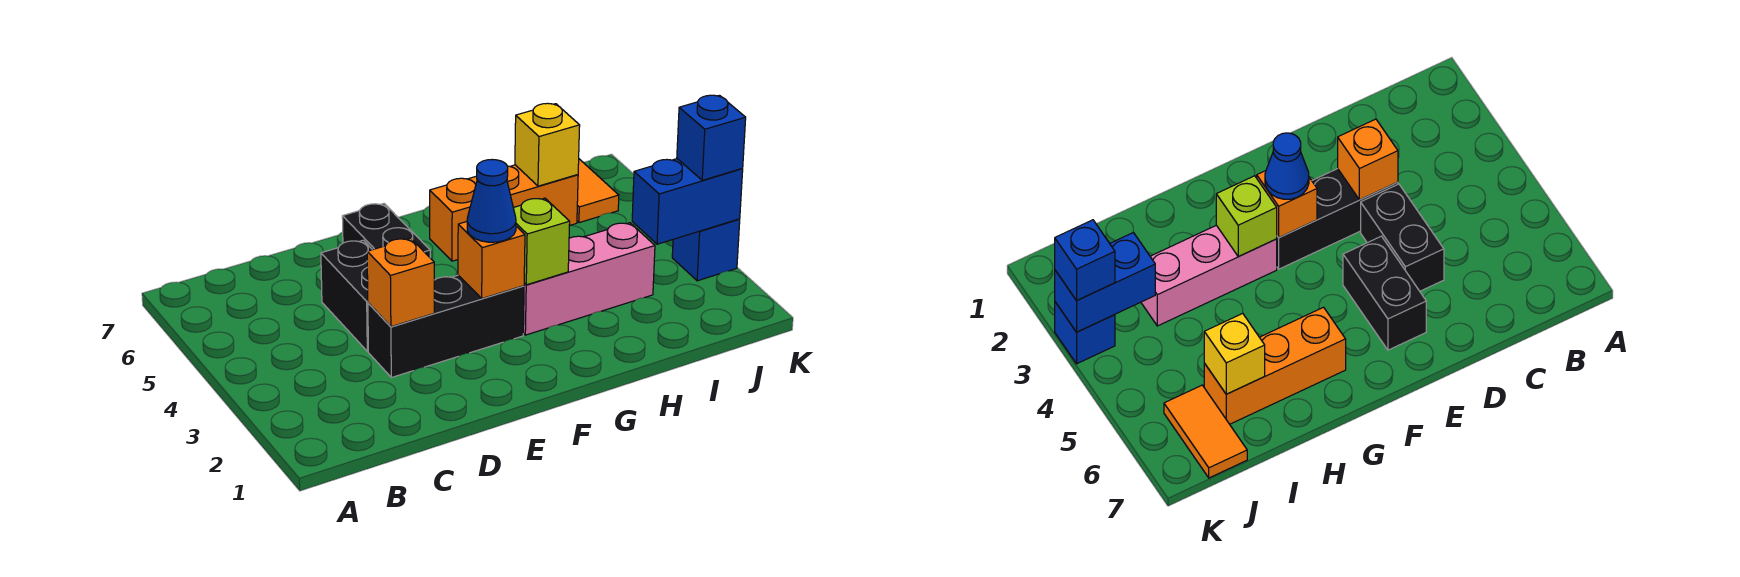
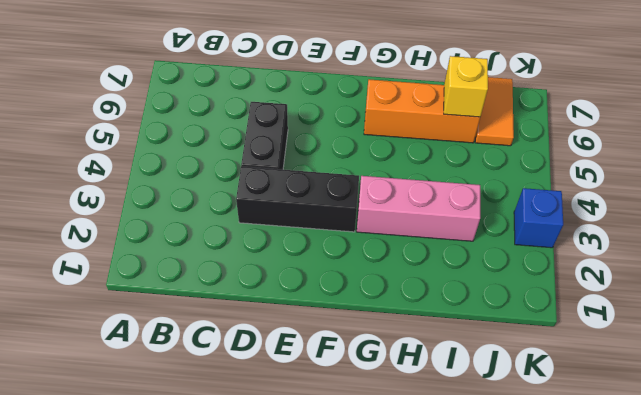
none -> black 1x2 brick [342,204,430,257]
none -> orange 1x1 brick [367,238,434,327]
none -> orange 1x1 brick [458,222,525,298]

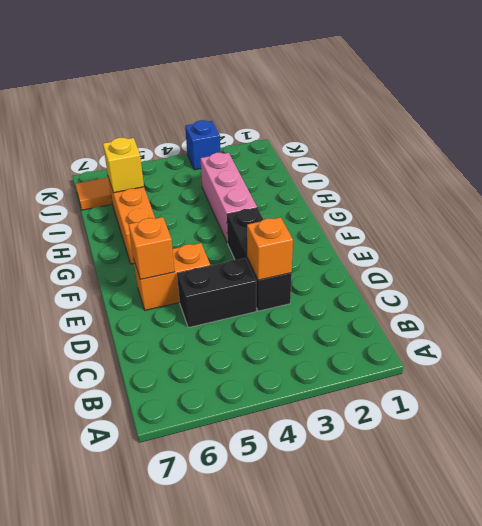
orange 1x2 brick [133,243,210,310] -> black 1x2 brick [342,204,430,257]
orange 1x1 brick [128,217,175,280] -> orange 1x1 brick moved to [458,222,525,298]
none -> lime 1x1 brick [514,198,570,285]
none -> blue 1x2 brick [632,159,743,244]
none -> blue 1x1 cone [467,159,516,242]

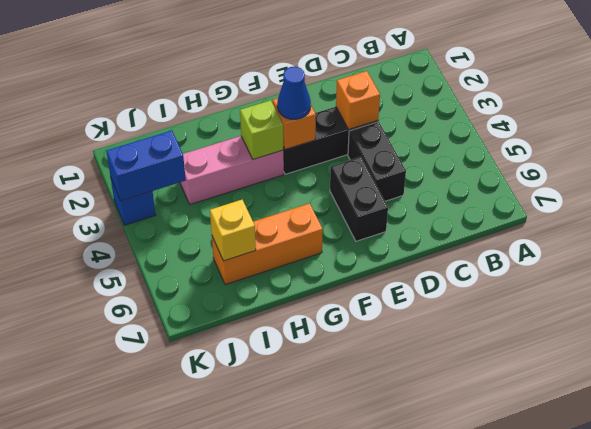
none -> orange 1x2 tile [577,159,619,223]
none -> blue 1x1 brick [677,95,746,180]

